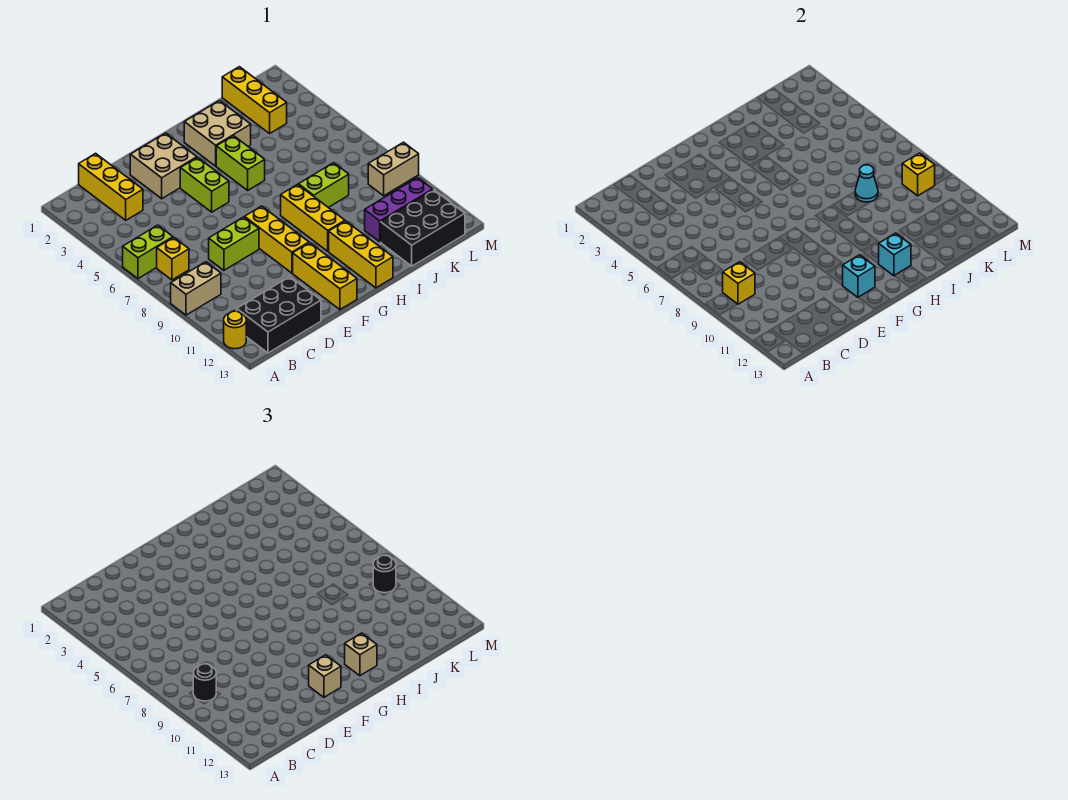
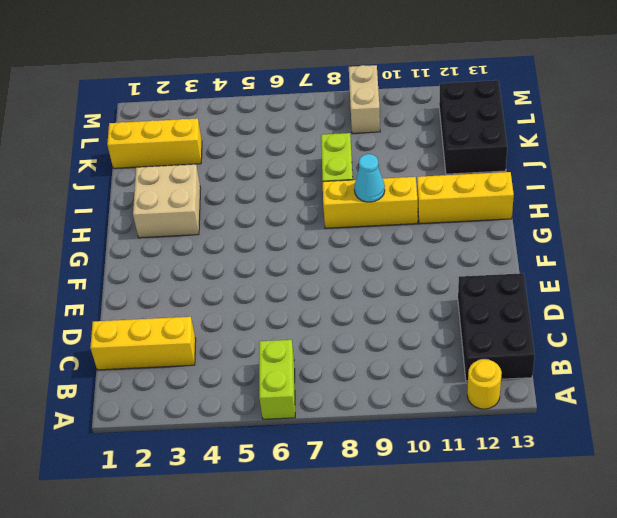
cyan 1x1 cone [354,154,385,202] -> cyan 1x1 cone moved to [855,165,878,202]
none -> tan 1x2 brick [171,262,221,315]
none -> yellow 1x1 brick [157,237,189,280]
none -> lime 1x2 brick [209,217,259,270]

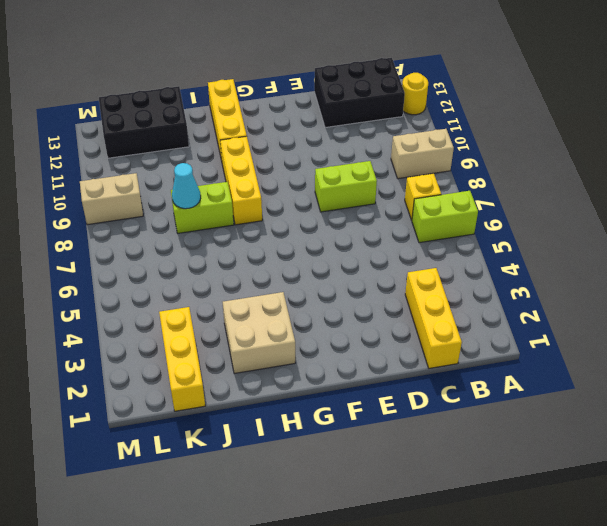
none -> tan 2x2 brick [130,133,197,199]
none -> lime 1x2 brick [180,157,229,212]
none -> yellow 1x3 brick [245,206,309,273]

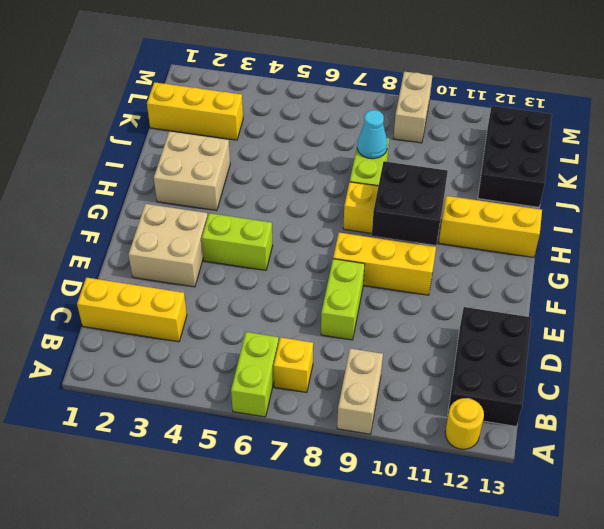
black 2x2 brick [372,161,448,245] -> none
none -> yellow 1x3 brick [293,243,357,310]
none -> lime 1x2 brick [216,136,265,190]
none -> purple 1x3 brick [365,178,433,242]

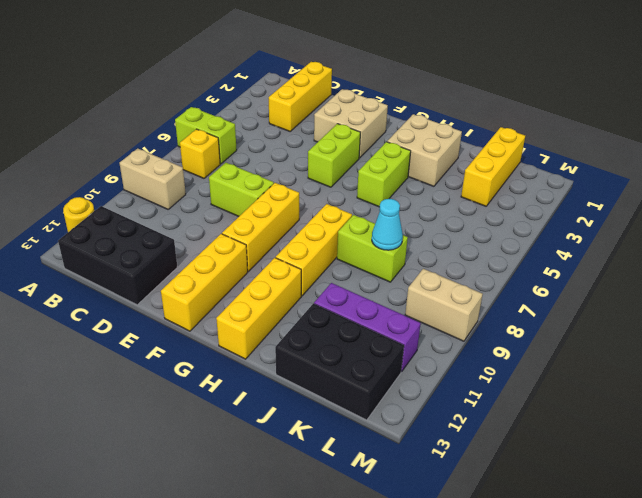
none -> yellow 1x1 brick [723,262,755,304]
none -> cyan 1x1 brick [842,255,875,297]
none -> cyan 1x1 brick [879,233,911,276]

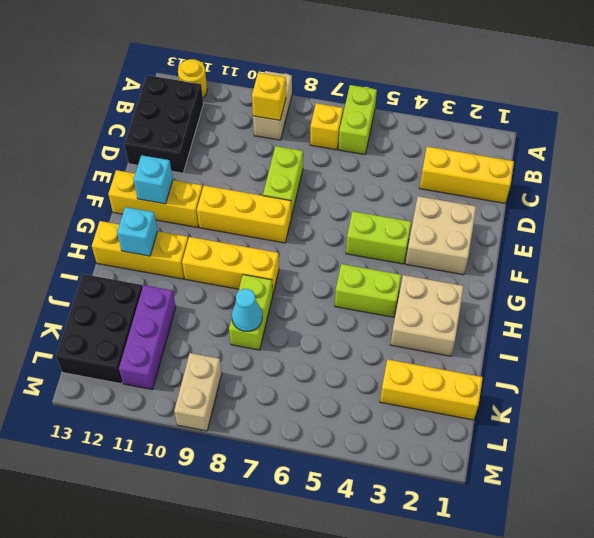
none -> yellow 1x1 brick [902,153,935,196]
none -> black 1x1 round brick [193,664,216,701]
none -> tan 1x1 brick [309,655,341,697]

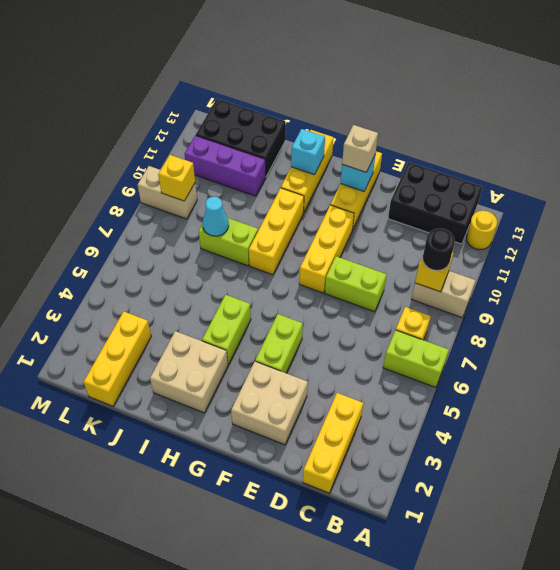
none -> tan 1x1 brick [345,633,377,676]
none -> black 1x1 round brick [373,555,396,593]

